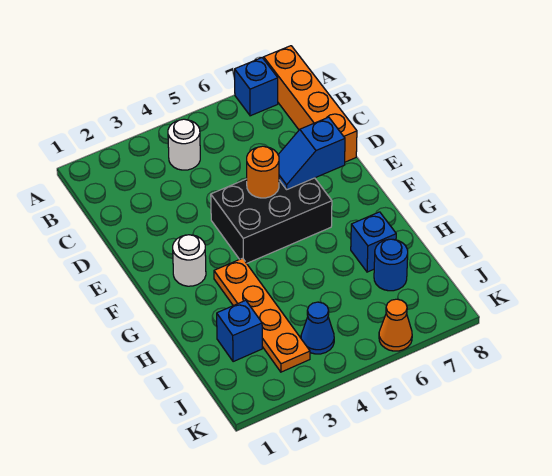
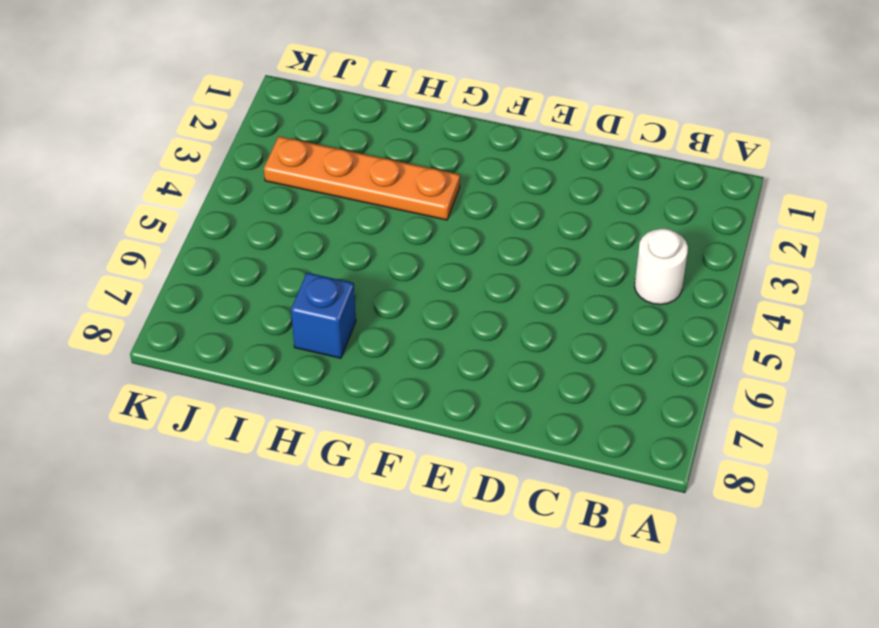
none -> blue 1x1 brick [235,58,278,116]
none -> orange 1x4 brick [264,46,357,162]
none -> black 2x3 brick [211,178,332,263]

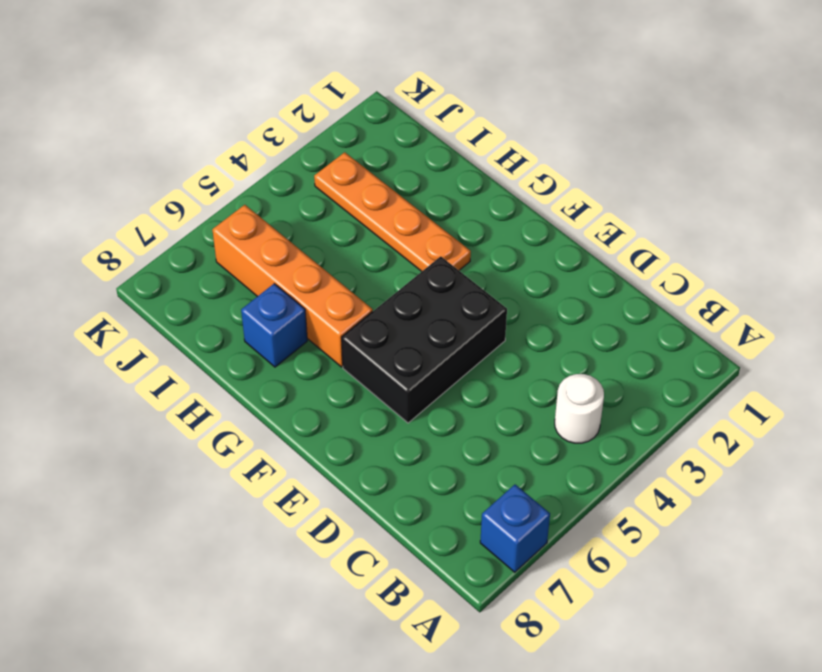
orange 1x4 brick [212,205,373,367] -> orange 1x4 brick moved to [264,46,357,162]
none -> white 1x1 round brick [173,235,206,286]
none -> blue 1x1 brick [217,300,262,362]
none -> blue 1x1 round brick [374,239,408,291]

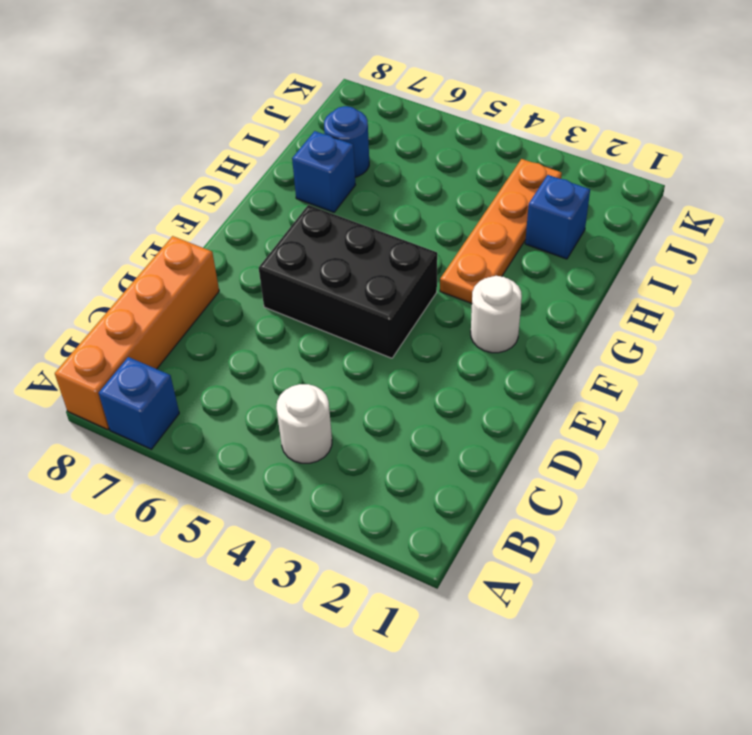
none -> blue 1x1 cone [301,302,334,354]
none -> orange 1x1 cone [379,299,412,351]
none -> orange 1x1 round brick [247,146,279,198]

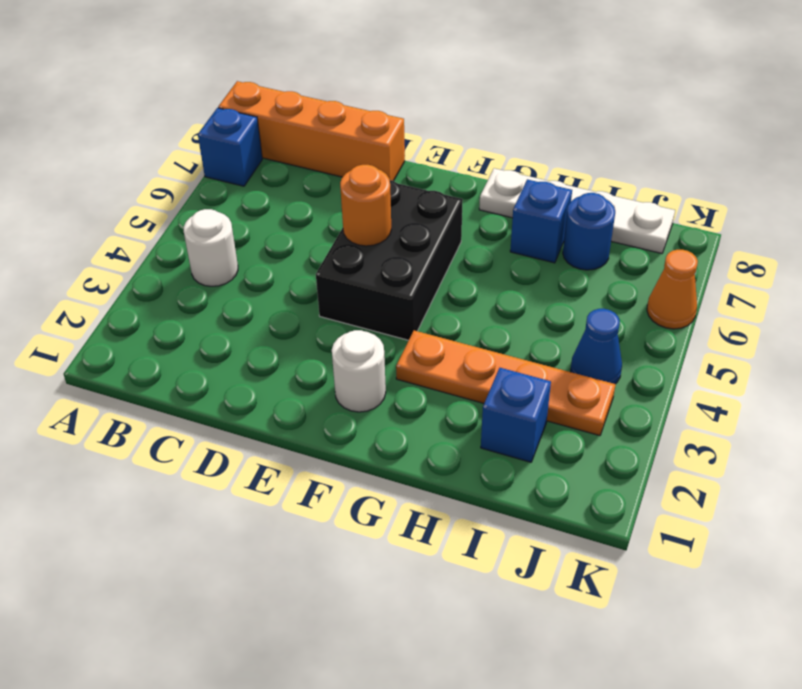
white 1x4 plate [479,168,675,253] -> none
none -> blue 1x2 slope [278,117,345,189]

